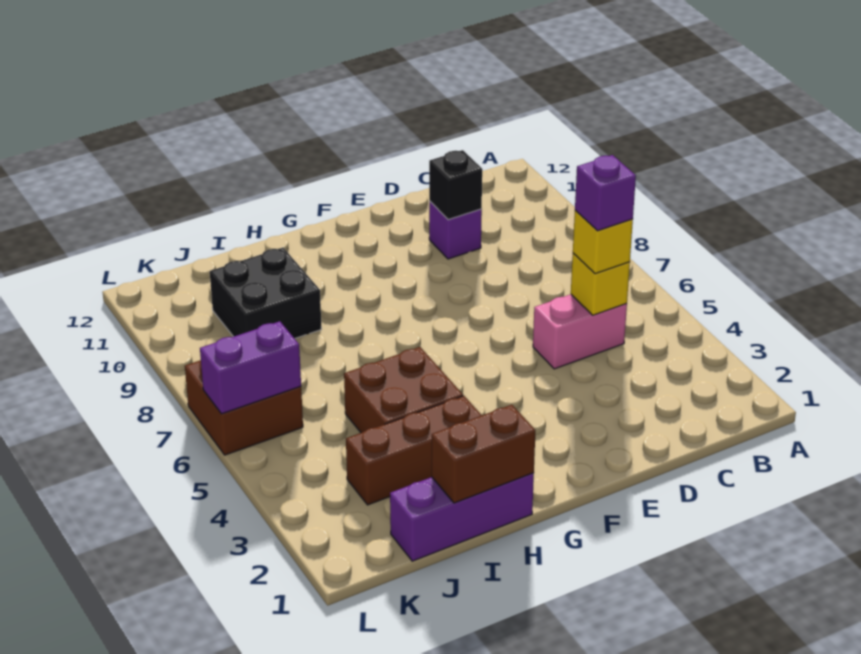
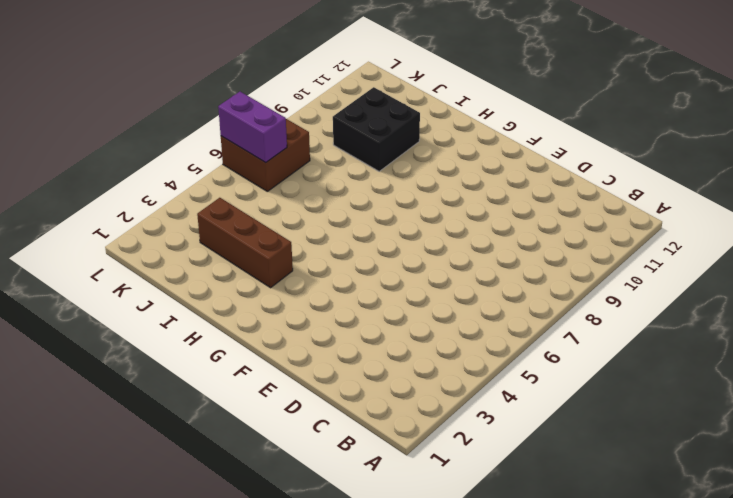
none -> pink 1x2 brick [533,294,627,369]
none -> purple 1x1 brick [429,201,482,259]
none -> purple 1x3 brick [390,473,534,561]

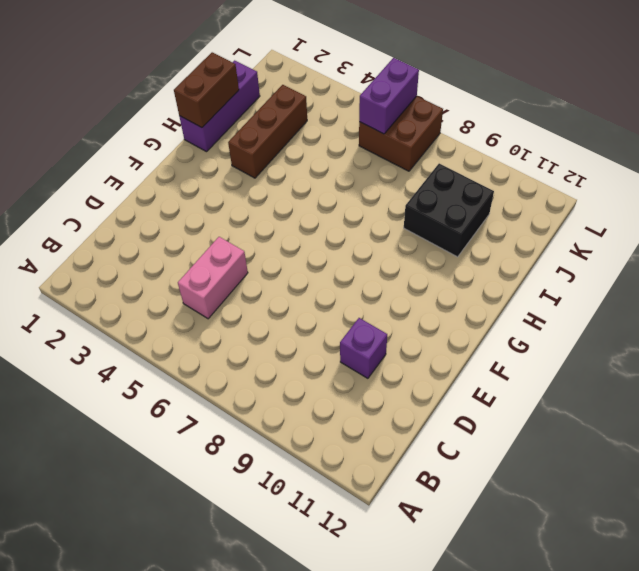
none -> brown 2x2 brick [344,347,463,433]
none -> yellow 1x1 brick [571,253,630,315]
none -> black 1x1 brick [429,150,482,220]

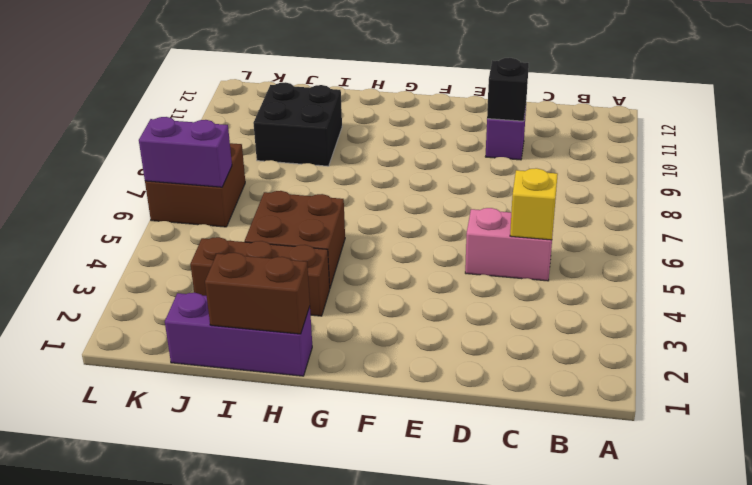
none -> yellow 1x1 brick [573,210,633,274]
none -> purple 1x1 brick [575,155,636,231]

